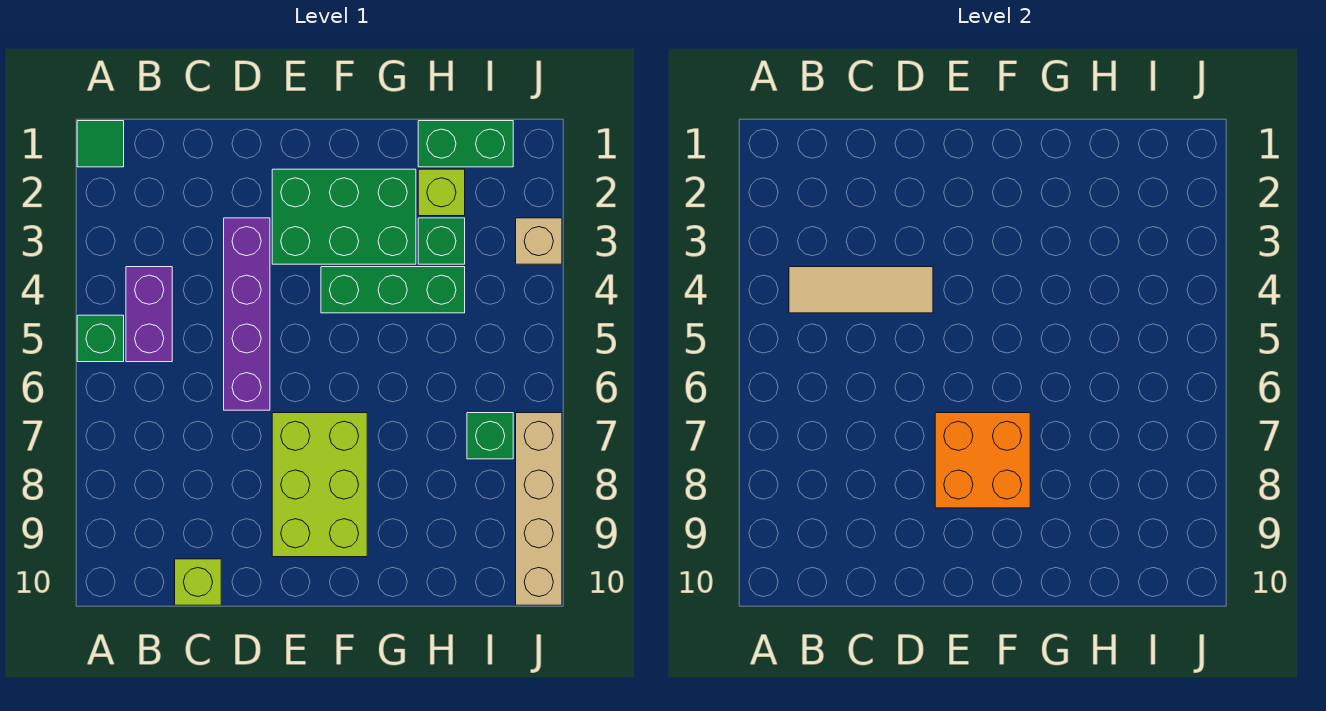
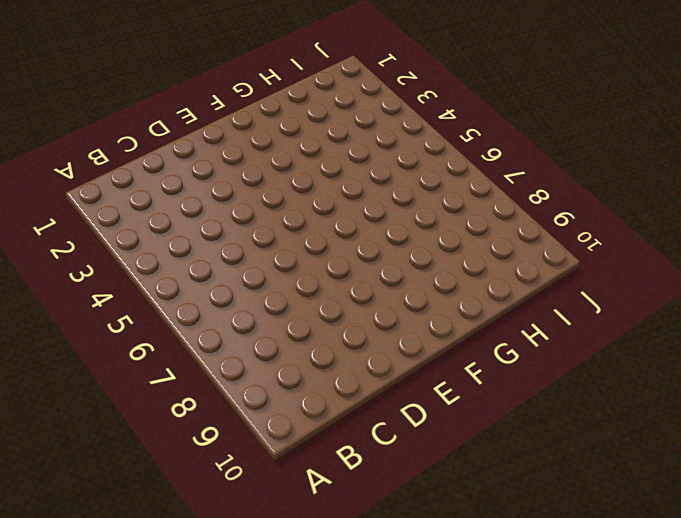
none -> green 1x1 tile [77,121,124,167]
none -> green 1x1 brick [77,315,124,362]
none -> purple 1x2 brick [126,267,172,362]

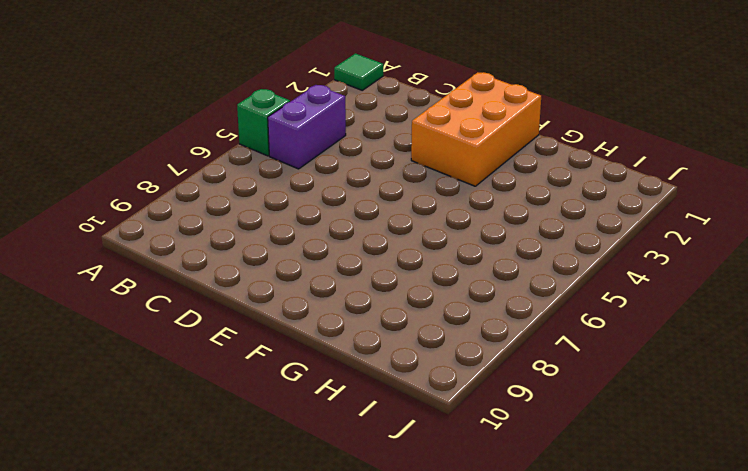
orange 2x3 brick [411,72,541,186] -> green 2x3 brick [272,169,416,264]
none -> lime 1x1 brick [175,559,221,605]
none -> purple 1x4 brick [224,218,270,410]
none -> lime 2x3 brick [272,413,367,557]

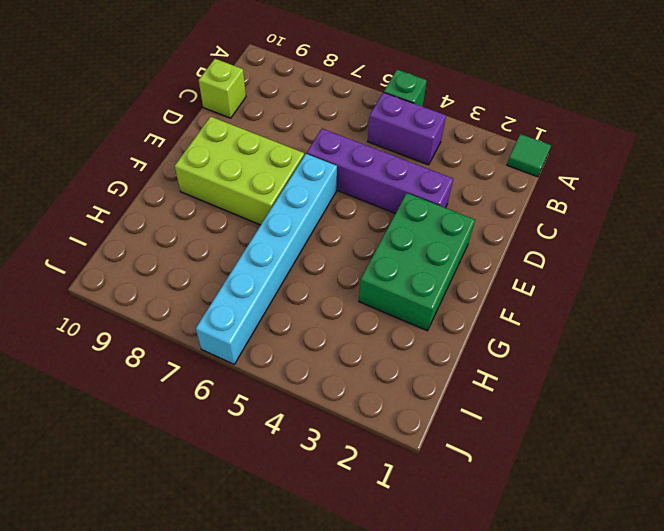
cyan 1x6 brick [196,154,337,364] -> none
none -> green 1x3 brick [321,267,465,313]
none -> green 1x2 brick [418,121,513,167]
none -> lime 1x1 brick [418,169,465,216]

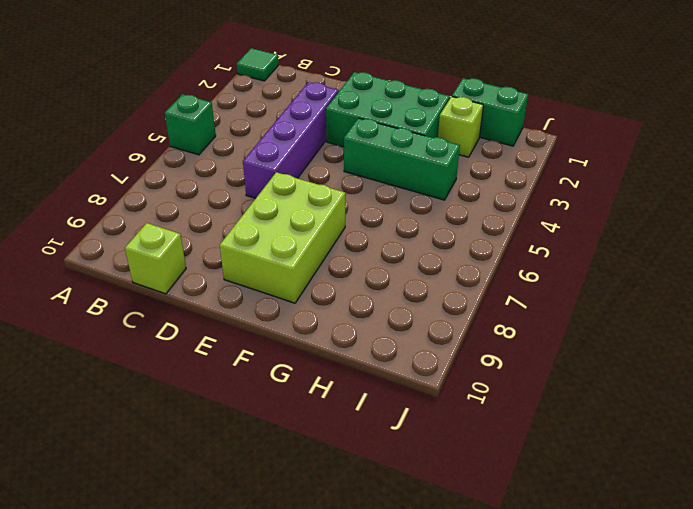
none -> purple 1x2 brick [126,267,172,362]
none -> green 1x1 brick [418,218,465,264]
none -> green 1x1 brick [467,413,513,459]

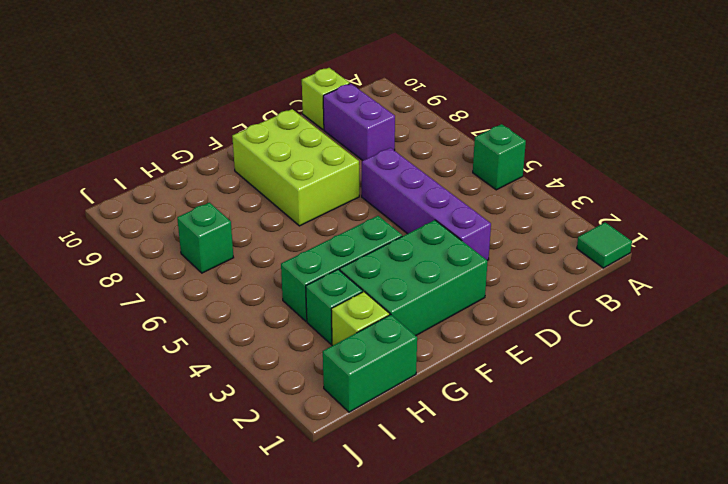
purple 1x2 brick [323,83,395,161] -> purple 1x2 brick moved to [126,267,172,362]
none -> tan 1x1 brick [516,218,562,264]
none -> tan 1x4 brick [516,413,562,605]
none -> tan 1x3 tile [789,267,933,313]

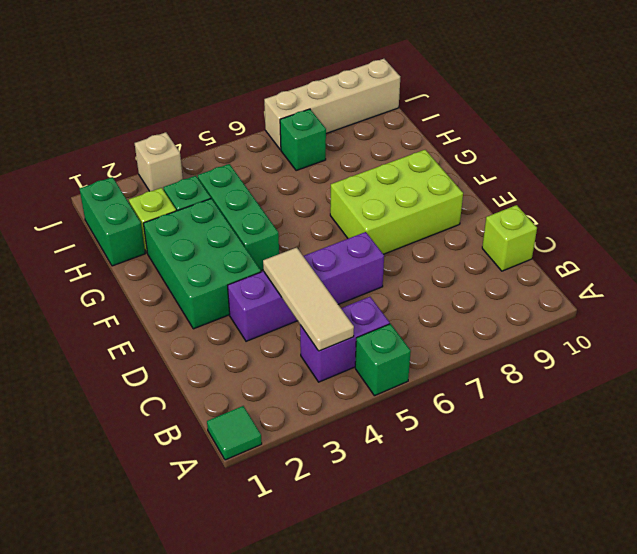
none -> orange 2x2 brick [935,413,1030,508]

